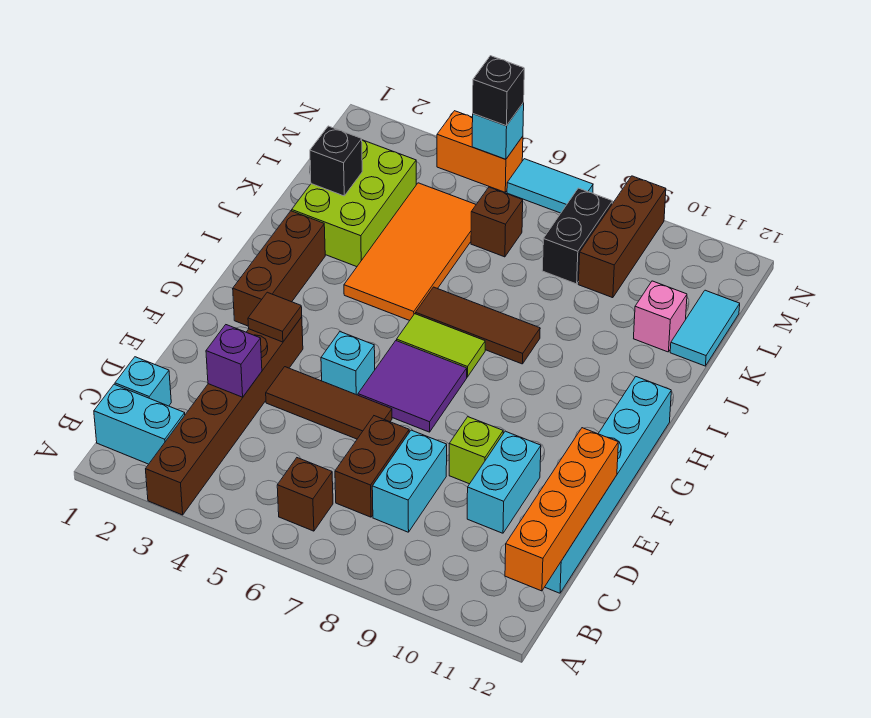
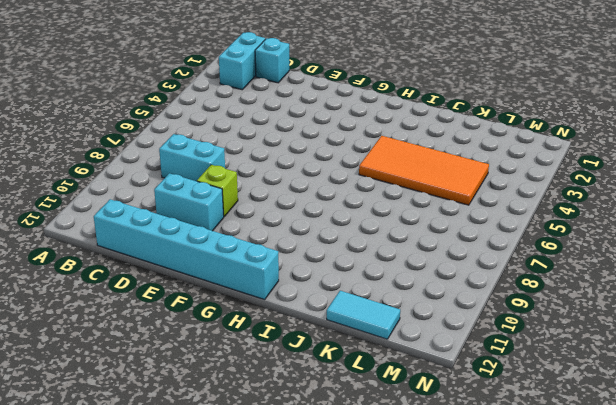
none -> brown 1x6 brick [146,317,303,515]
none -> brown 1x1 brick [277,458,333,531]
none -> brown 1x2 brick [335,416,409,517]
none -> brown 1x3 tile [266,367,392,439]

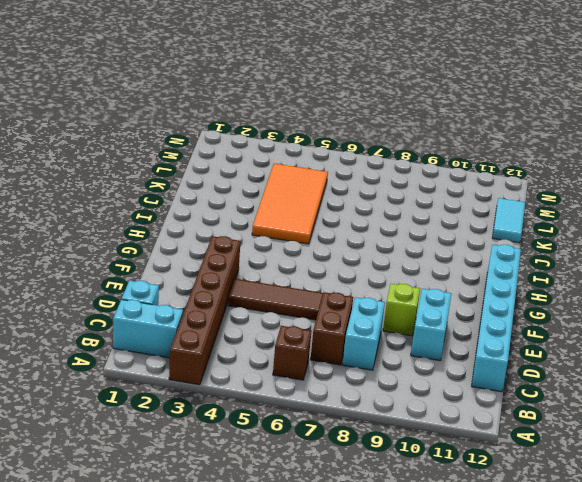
none -> cyan 1x1 brick [321,332,375,395]
none -> purple 2x2 tile [358,341,467,432]
none -> brown 1x3 brick [233,211,325,326]
none -> lime 1x2 tile [397,314,485,377]

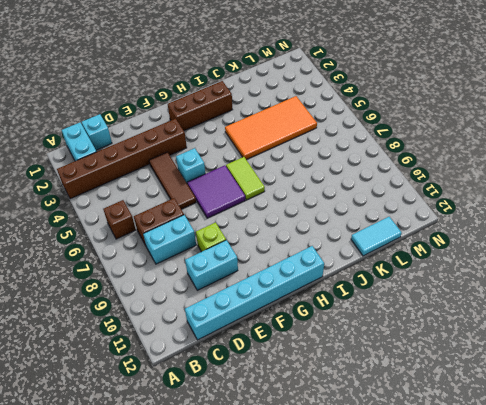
none -> brown 1x3 tile [416,287,540,364]
none -> lime 2x3 brick [292,140,416,267]
none -> pink 1x1 brick [634,281,687,352]
none -> brown 1x1 brick [471,187,523,257]

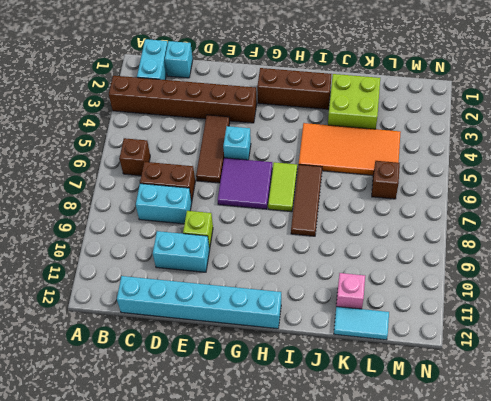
lime 2x2 brick [328,74,380,129] -> lime 2x3 brick [292,140,416,267]
none -> black 1x2 brick [542,188,613,284]
none -> brown 1x3 brick [578,176,666,298]
none -> orange 1x2 brick [437,111,523,192]
none -> cyan 1x2 tile [507,159,593,213]

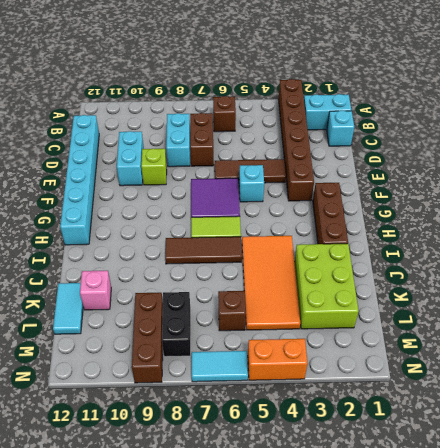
none -> orange 1x4 brick [505,428,618,591]
none -> purple 1x1 brick [206,325,262,397]
none -> brown 1x1 tile [248,292,302,342]
none -> black 1x1 brick [310,126,362,196]

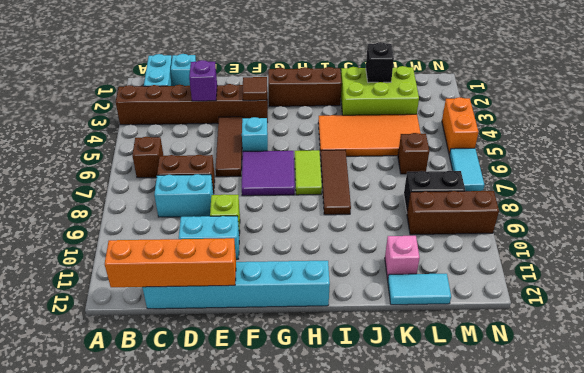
none -> cyan 1x1 brick [472,103,524,159]
none -> black 1x1 brick [473,56,524,126]

